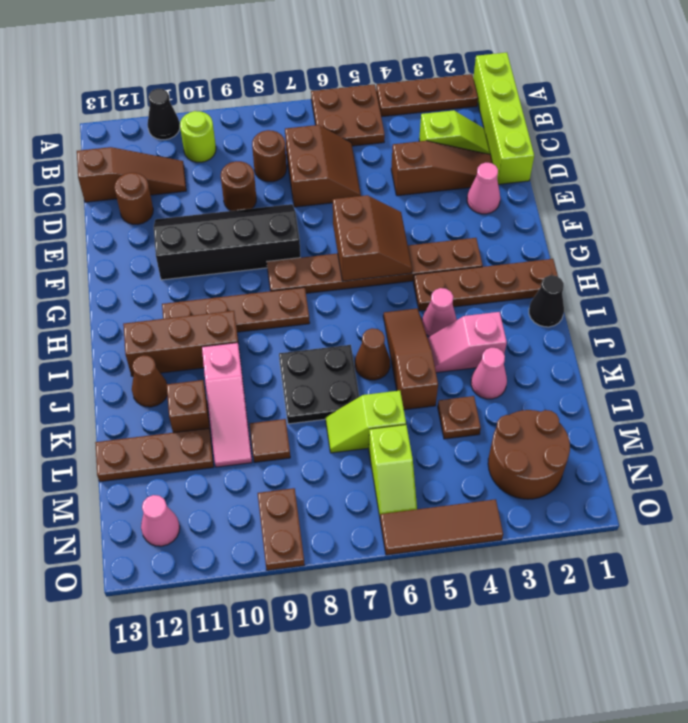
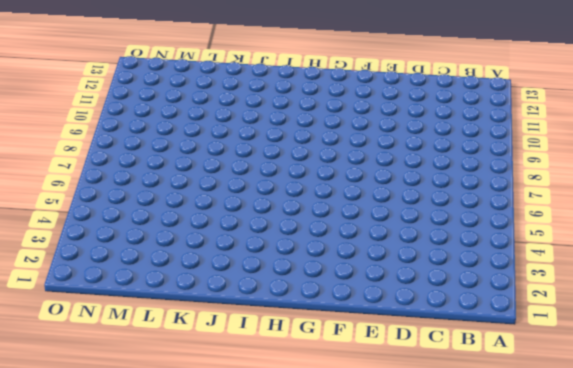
none -> lime 1x4 brick [473,53,534,184]
none -> brown 1x3 plate [376,74,478,117]
none -> brown 2x2 plate [311,84,385,146]
none -> black 1x1 cone [147,89,180,140]

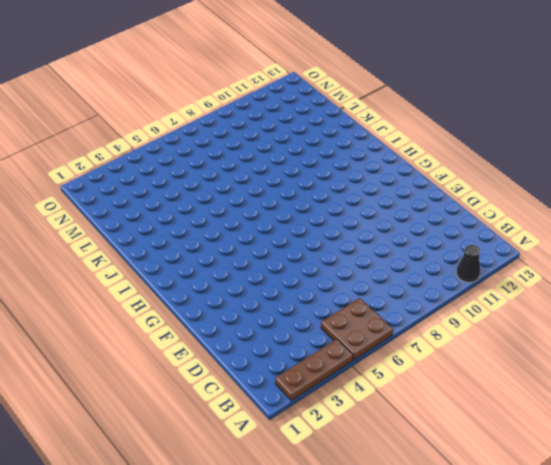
none -> lime 1x4 brick [473,53,534,184]
none -> lime 1x1 round brick [180,111,216,162]
none -> lime 1x2 slope [419,110,490,154]
none -> brown 2x2 slope [285,125,361,207]

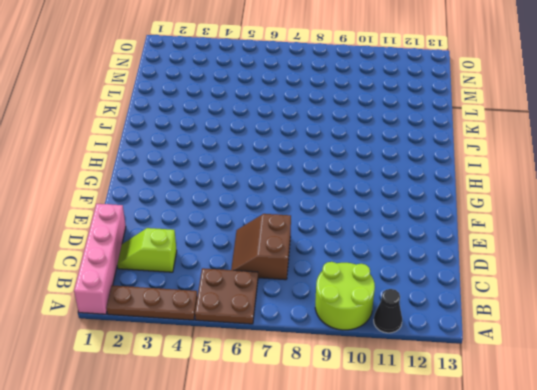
pink 1x4 brick [74,204,126,314] -> lime 1x4 brick [473,53,534,184]
lime 2x2 round brick [315,262,375,330] -> lime 1x1 round brick [180,111,216,162]
none -> brown 1x1 round brick [252,130,287,182]
none -> brown 1x3 slope [77,147,186,202]
none -> brown 1x3 slope [391,141,493,196]
none -> brown 1x1 round brick [221,161,256,211]

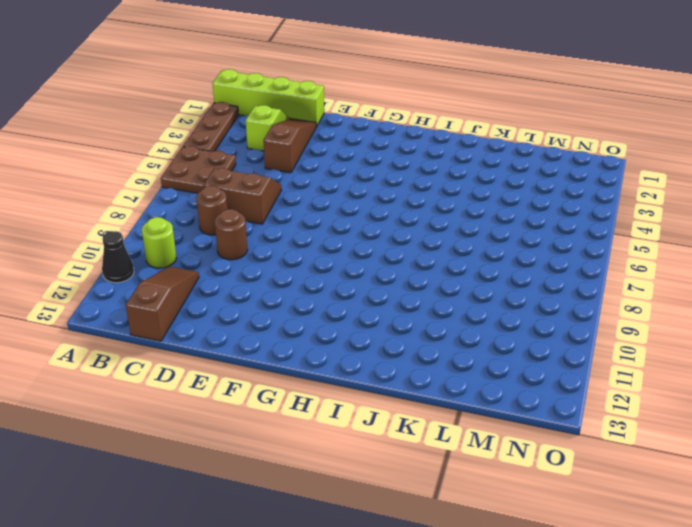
none -> brown 1x1 round brick [114,173,153,224]
none -> pink 1x1 cone [467,163,500,214]
none -> black 2x4 slope [154,204,300,280]
none -> brown 1x6 plate [267,238,483,293]

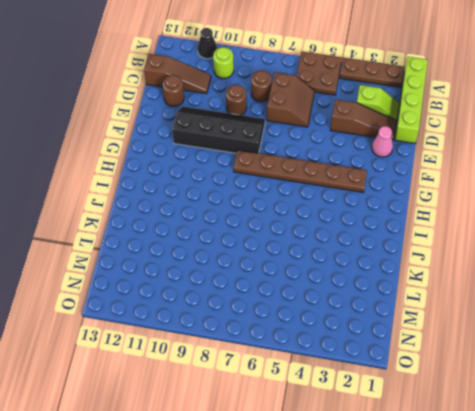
none -> brown 1x4 plate [413,259,558,311]
none -> brown 1x4 plate [162,287,310,332]
none -> black 1x1 cone [529,275,564,327]
none -> pink 1x1 cone [422,288,457,337]

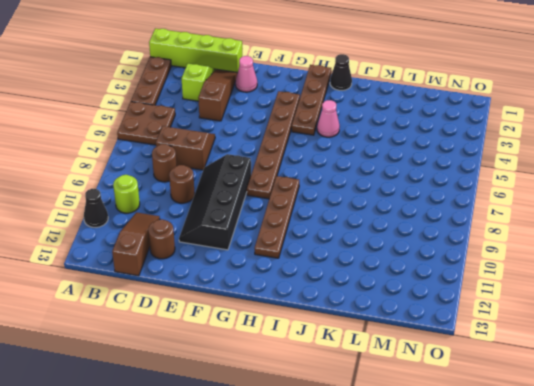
none -> brown 1x3 slope [383,308,438,410]
none -> brown 1x3 brick [123,311,239,376]
none -> pink 1x2 slope [428,312,507,373]
none -> brown 1x1 cone [355,328,390,380]

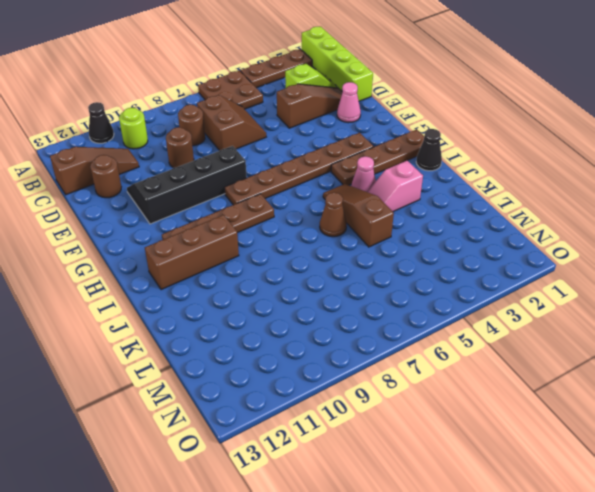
none -> black 2x2 plate [279,345,359,424]
none -> pink 1x3 slope [202,343,252,467]
none -> brown 1x1 cone [132,355,167,407]
none -> pink 1x1 cone [471,348,507,399]

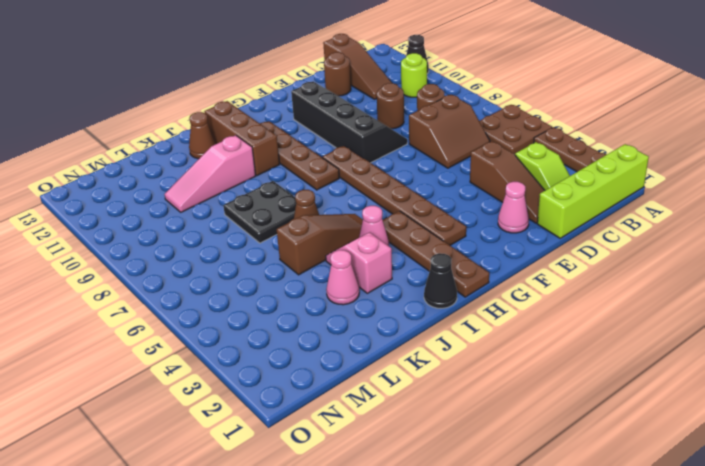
none -> brown 1x1 brick [167,380,210,433]
none -> brown 1x1 plate [438,396,481,439]
none -> lime 1x2 slope [326,391,406,453]
none -> brown 1x1 tile [250,419,290,462]

